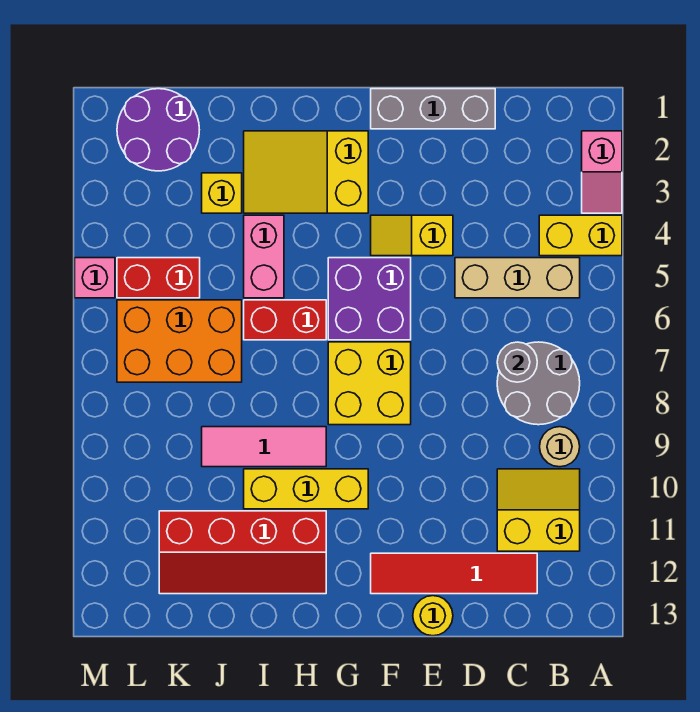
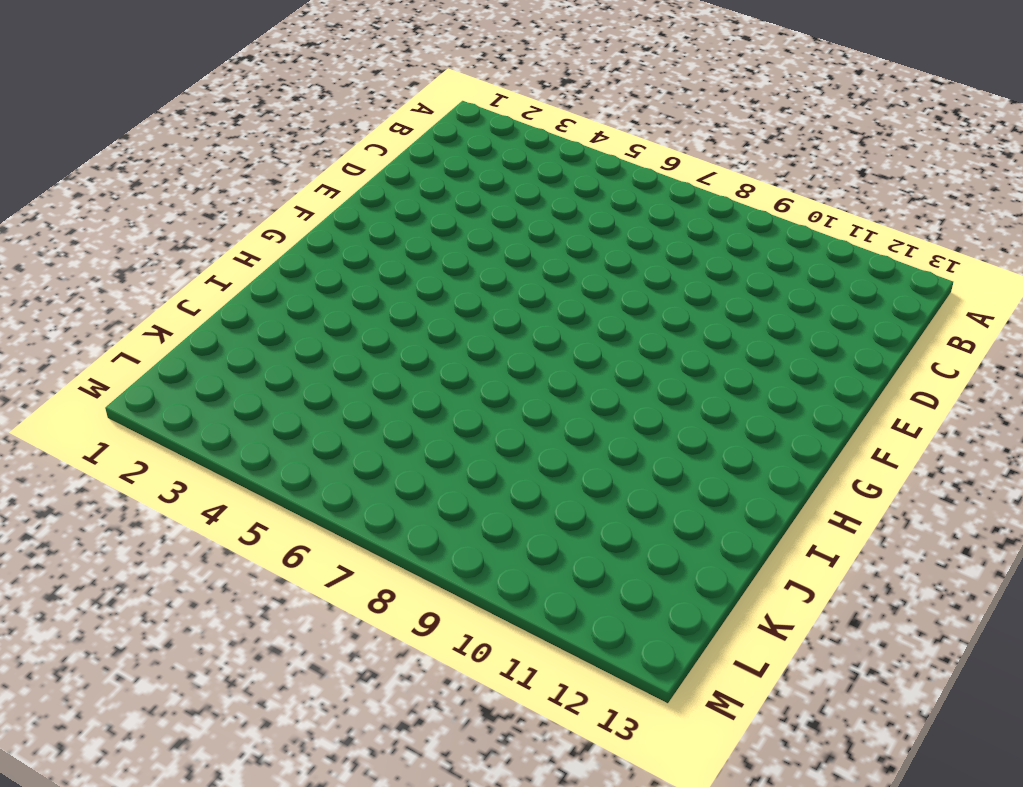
none -> pink 1x2 slope [582,131,622,213]
none -> yellow 1x2 brick [539,215,622,256]
none -> tan 1x3 brick [455,258,580,298]

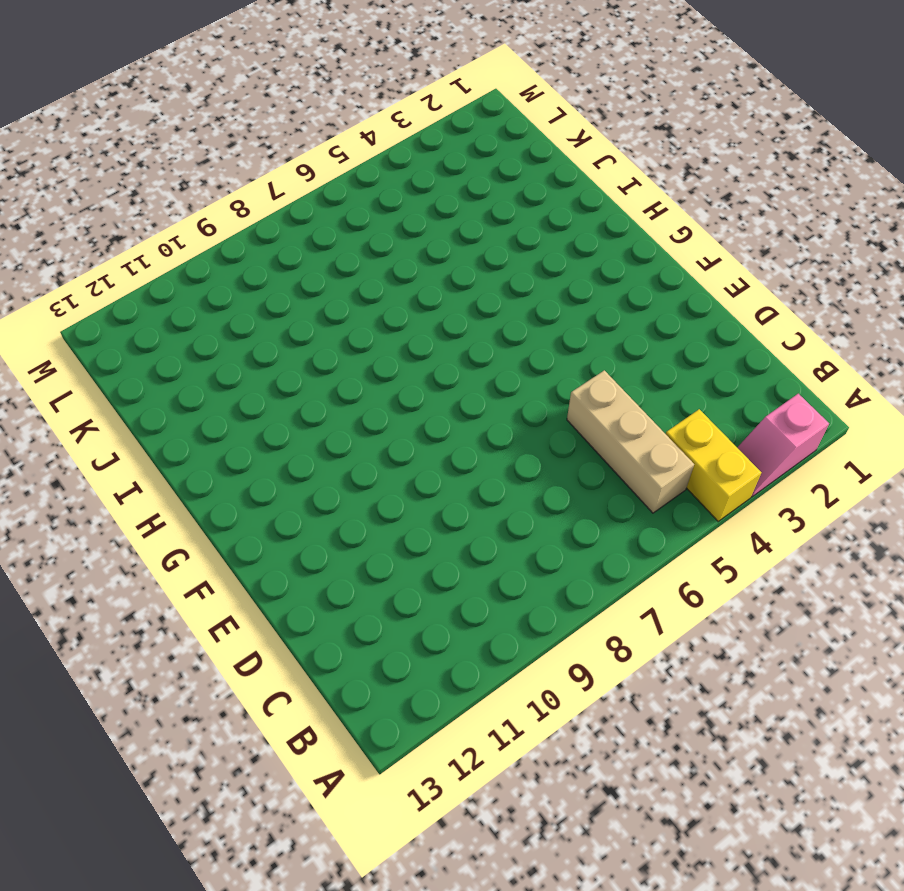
none -> grey 2x2 round brick [497,342,580,425]
none -> tan 1x1 round brick [540,427,580,467]
none -> yellow 2x2 slope [497,469,580,551]

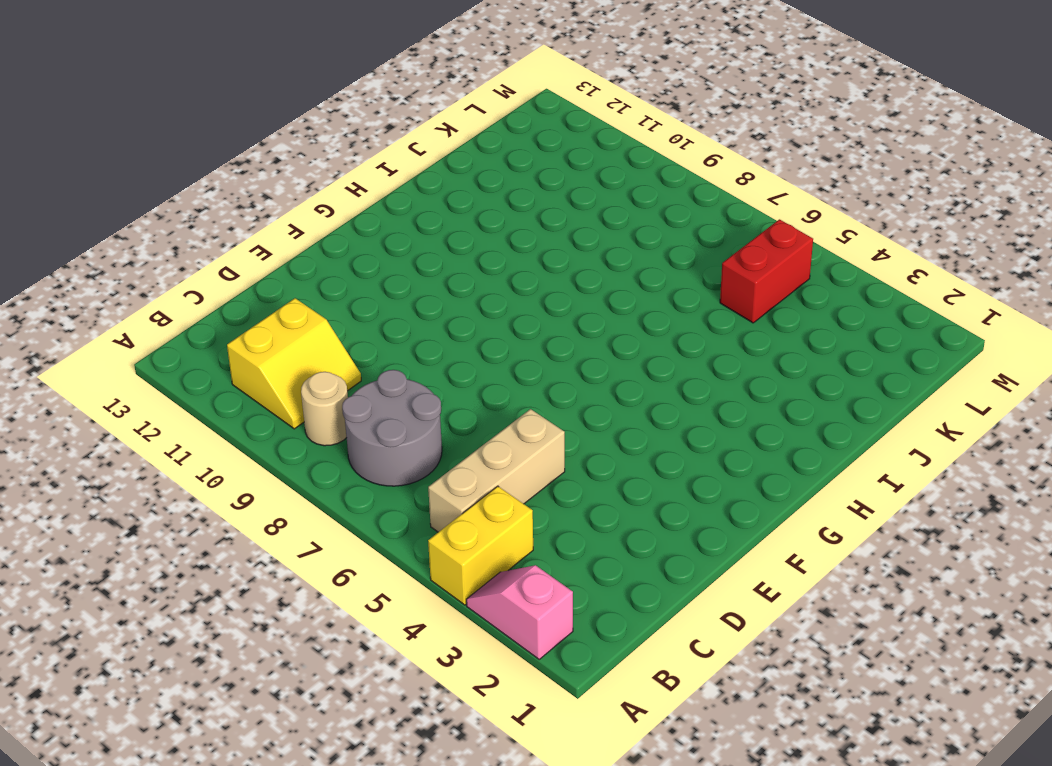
none -> red 1x4 tile [371,553,537,594]
none -> grey 1x3 brick [371,89,495,129]
none -> yellow 1x2 slope [371,215,453,256]

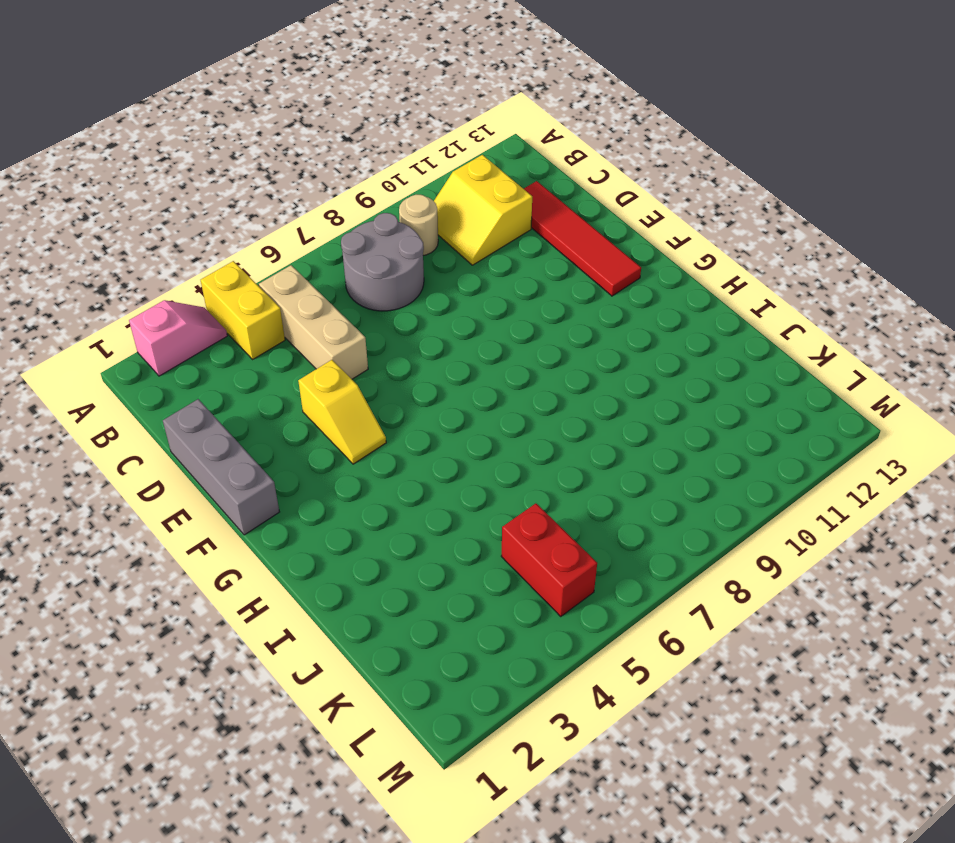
none -> yellow 1x1 round brick [413,596,453,636]
none -> purple 2x2 brick [328,258,411,340]
none -> yellow 2x2 brick [328,342,411,425]

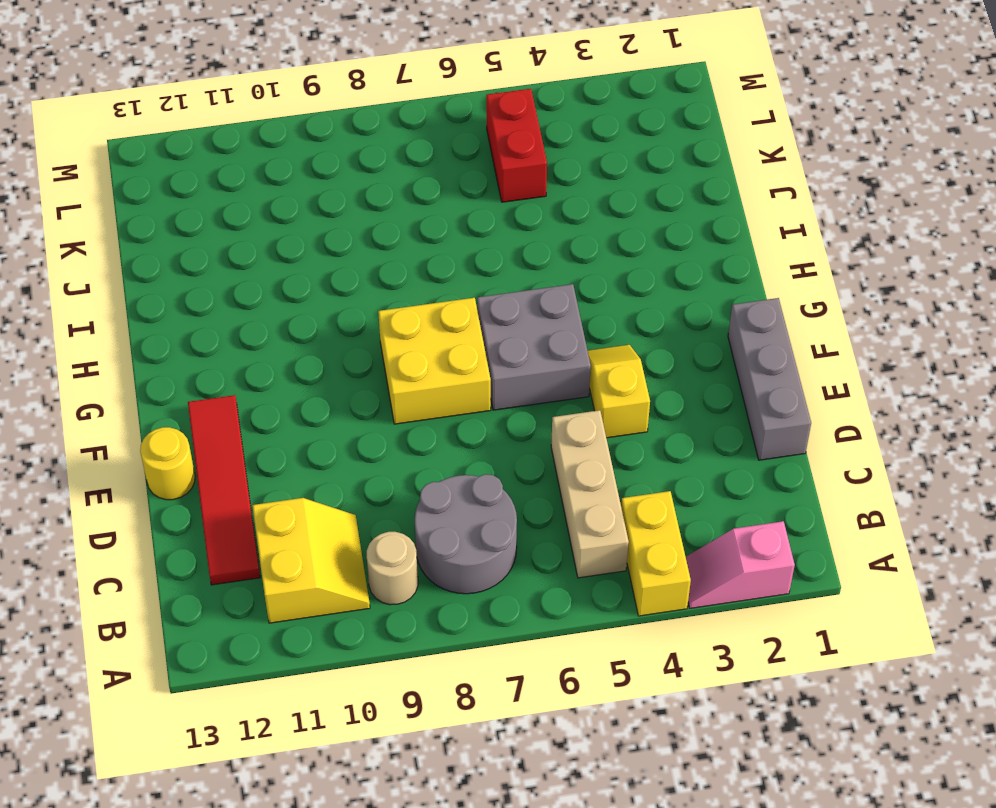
grey 2x2 brick [477,284,591,410] -> purple 2x2 brick [328,258,411,340]
none -> yellow 2x3 slope [244,131,368,213]
none -> yellow 1x3 brick [244,469,368,509]
none -> red 1x2 brick [244,300,326,340]

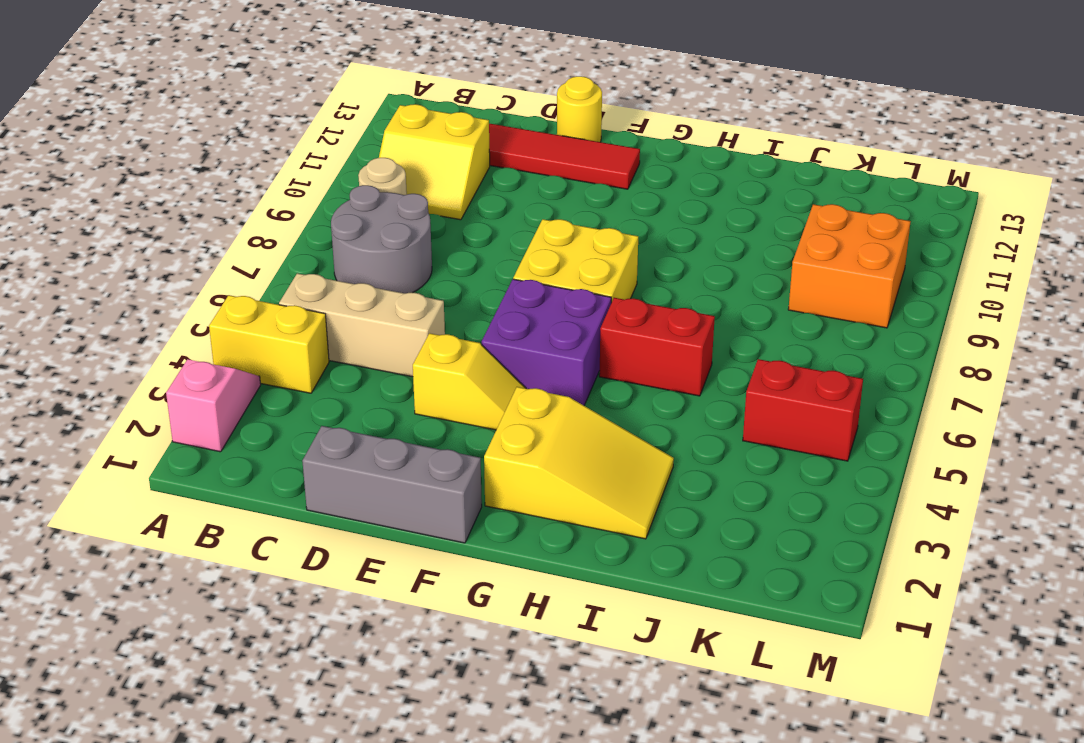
orange 2x2 brick [788,204,911,328] -> none
none -> yellow 1x3 brick [244,469,368,509]
none -> pink 1x3 tile [202,427,326,467]
none -> red 2x4 slope [159,511,326,594]

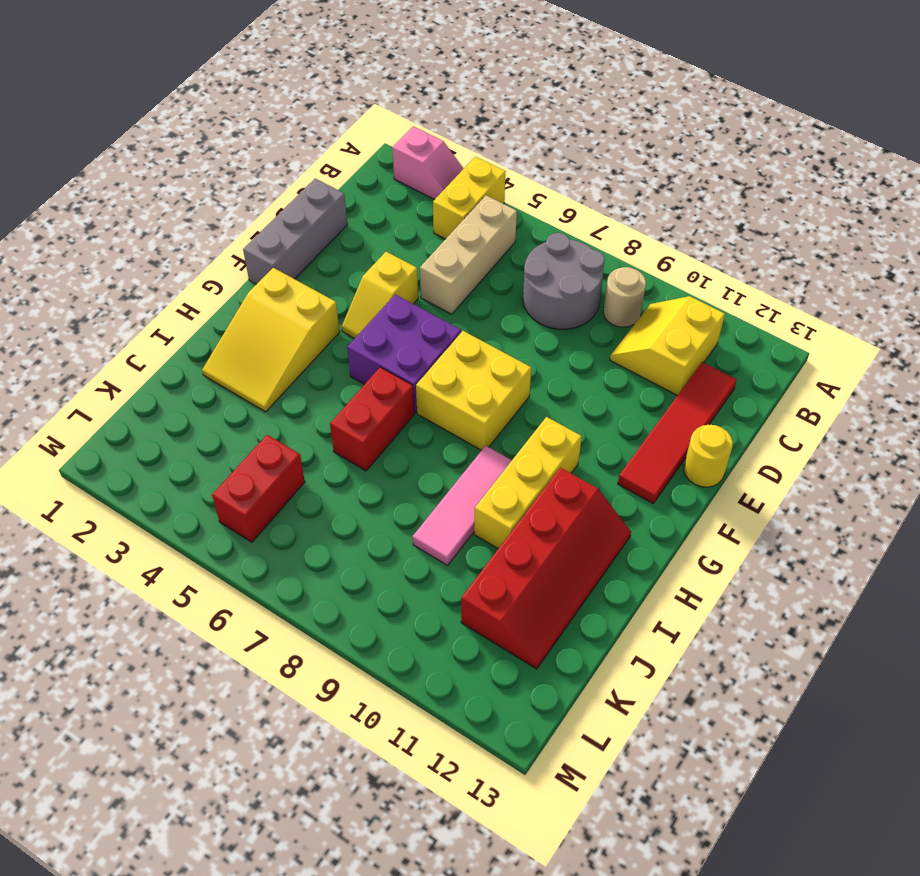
none -> pink 1x2 brick [244,215,284,298]
none -> yellow 1x1 brick [202,173,242,213]
none -> orange 2x3 brick [117,300,242,382]

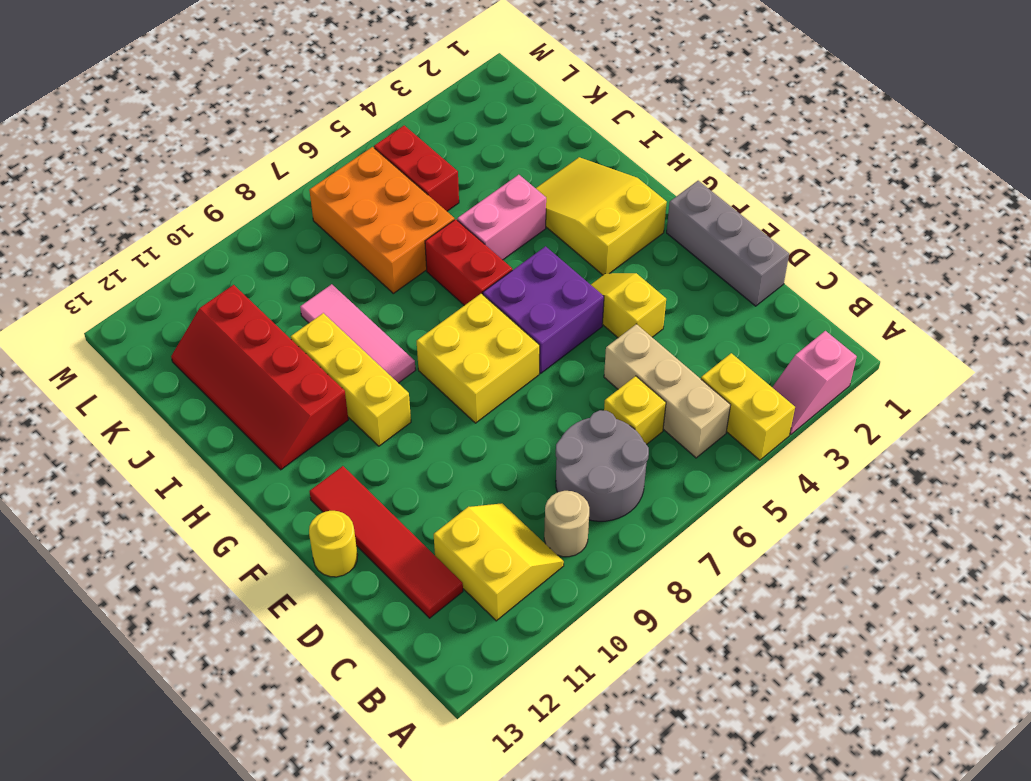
yellow 1x1 brick [604,376,666,444] -> yellow 1x1 brick moved to [202,173,242,213]
none -> purple 2x2 round brick [117,89,199,171]
none -> pink 1x1 brick [75,258,115,298]
none -> grey 1x1 round brick [497,342,537,382]

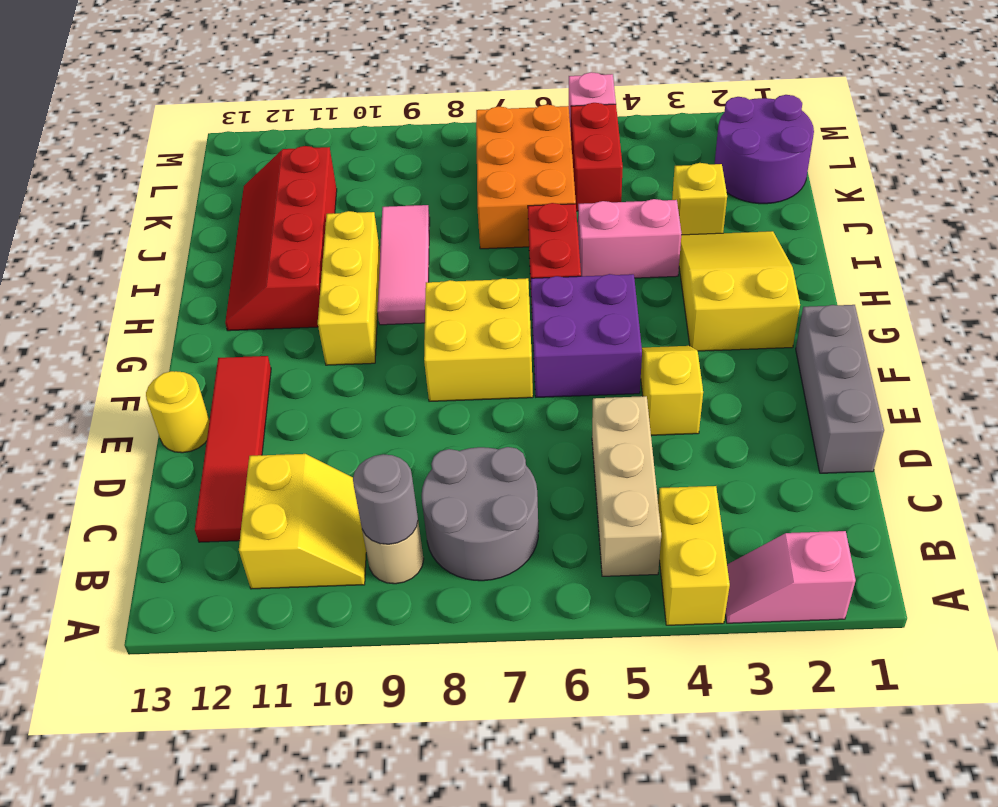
grey 1x1 round brick [353,454,418,544] -> grey 1x1 round brick moved to [497,342,537,382]

